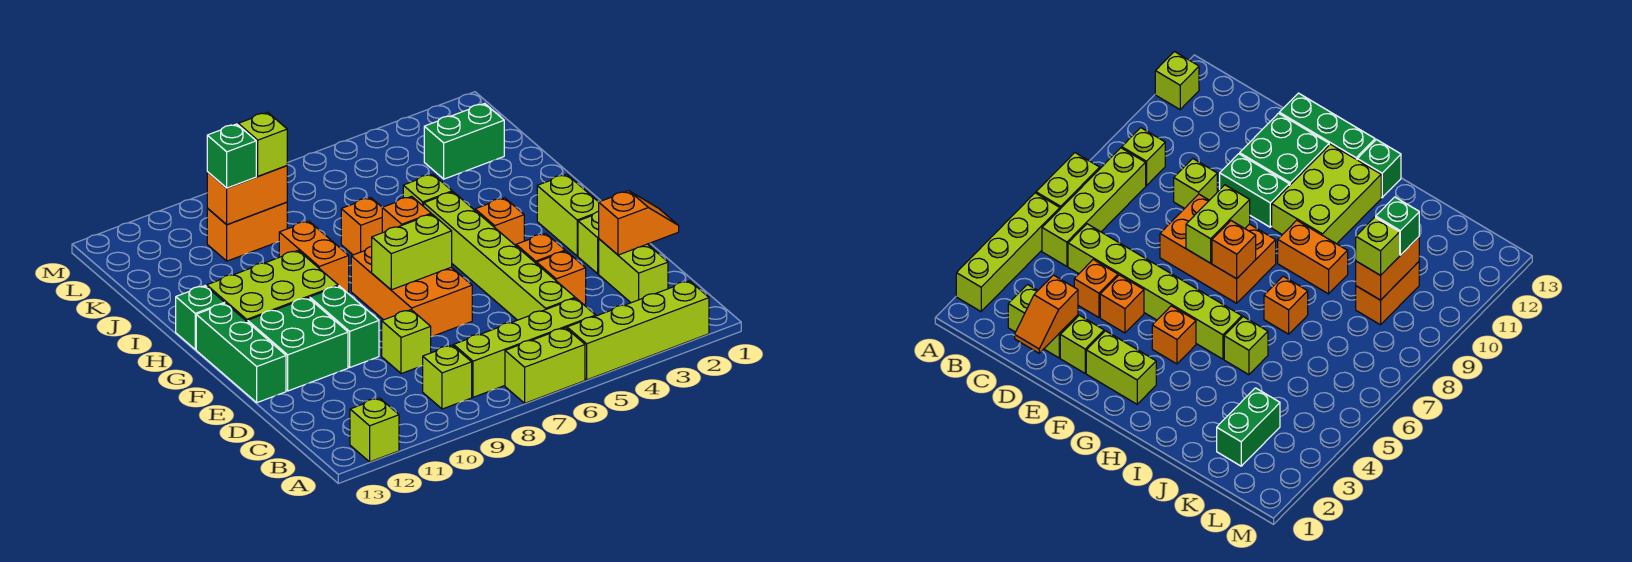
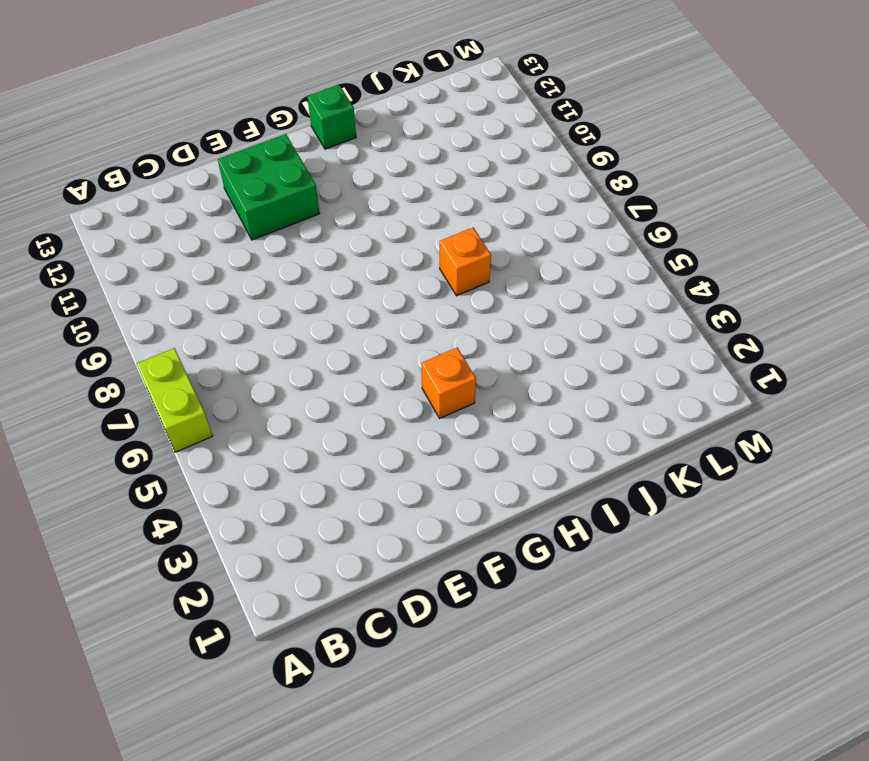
none -> lime 1x4 brick [567,281,709,380]
none -> lime 1x1 brick [350,398,399,462]
none -> lime 1x4 brick [454,298,596,397]
none -> lime 1x1 brick [423,345,472,409]

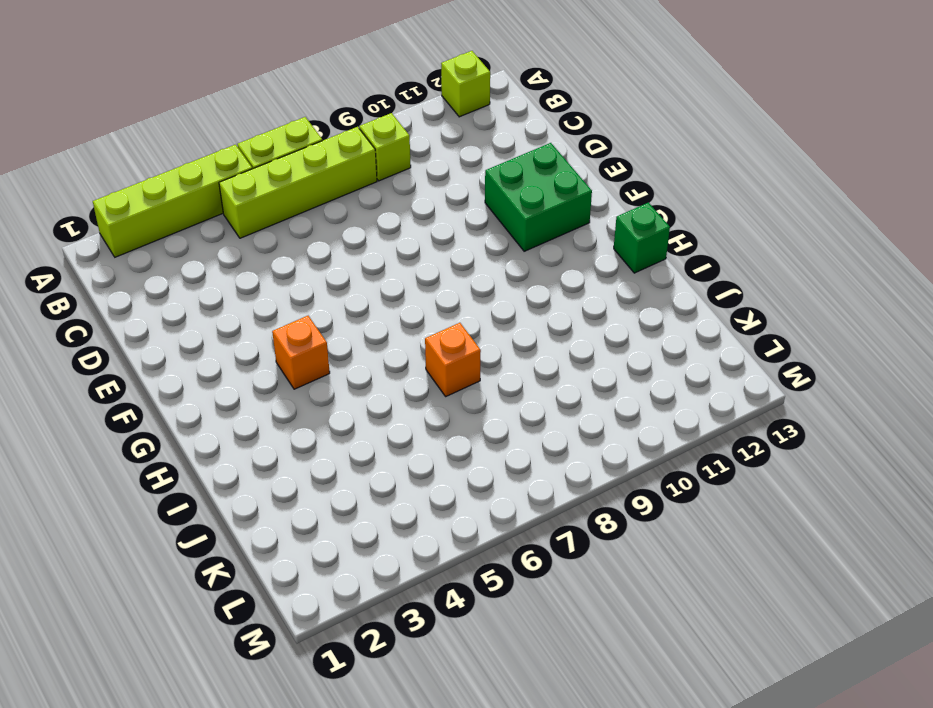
none -> lime 1x2 brick [599,239,668,303]
none -> lime 1x6 brick [424,192,575,320]
none -> orange 1x1 brick [537,251,586,305]
none -> lime 1x1 brick [382,310,431,374]

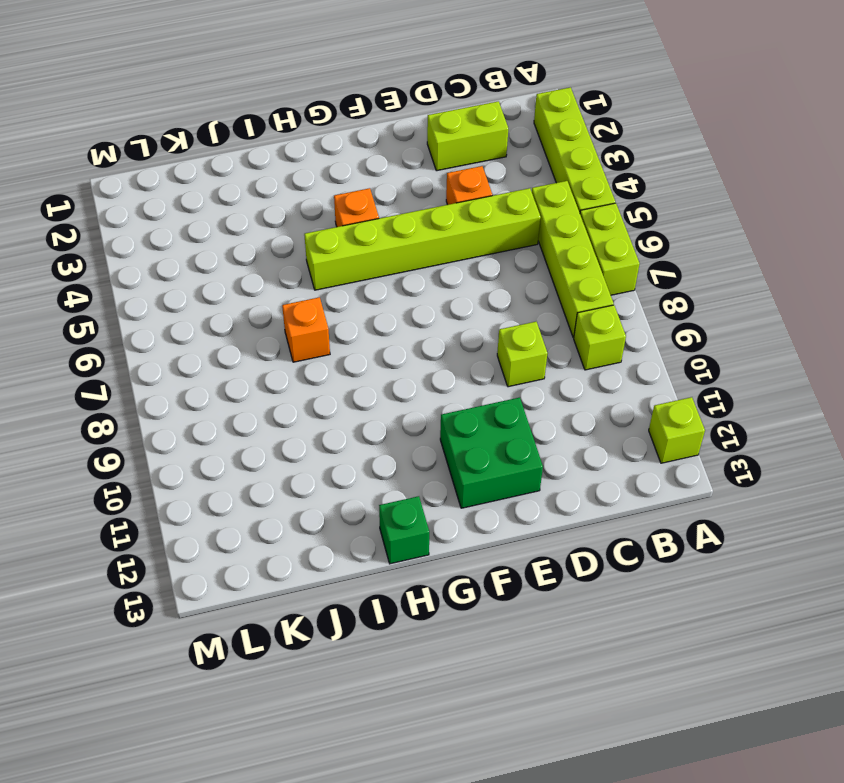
none -> lime 1x1 brick [578,212,599,274]
none -> orange 1x1 brick [516,233,565,264]
none -> orange 2x3 brick [351,246,472,337]
none -> green 1x2 brick [310,286,379,367]

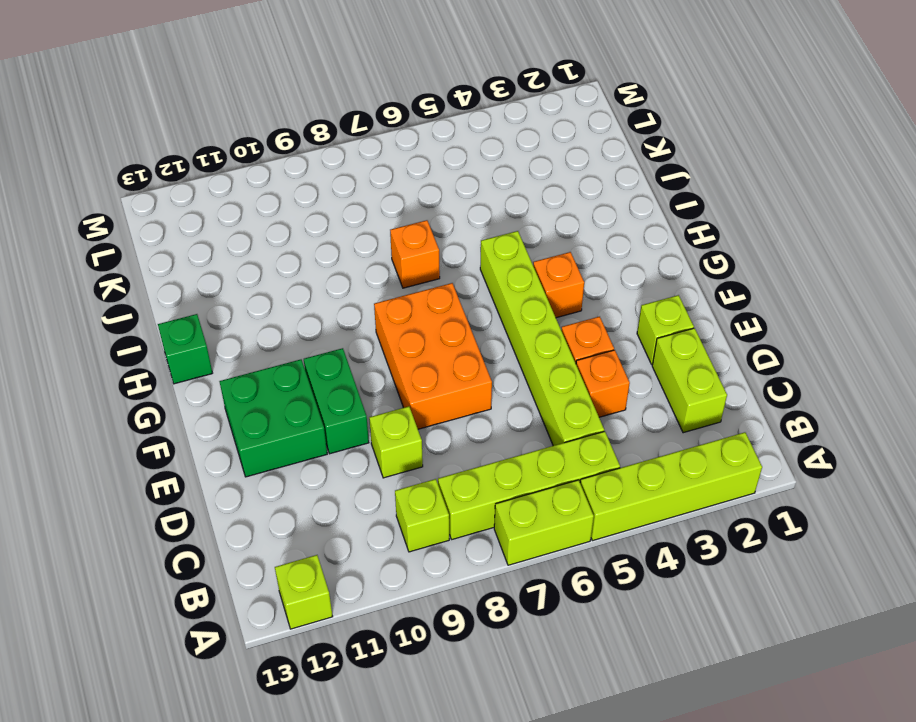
none -> green 1x3 brick [196,303,286,403]
none -> lime 1x2 brick [537,174,599,256]
none -> lime 2x3 brick [207,251,338,322]
none -> orange 1x2 brick [279,221,349,292]

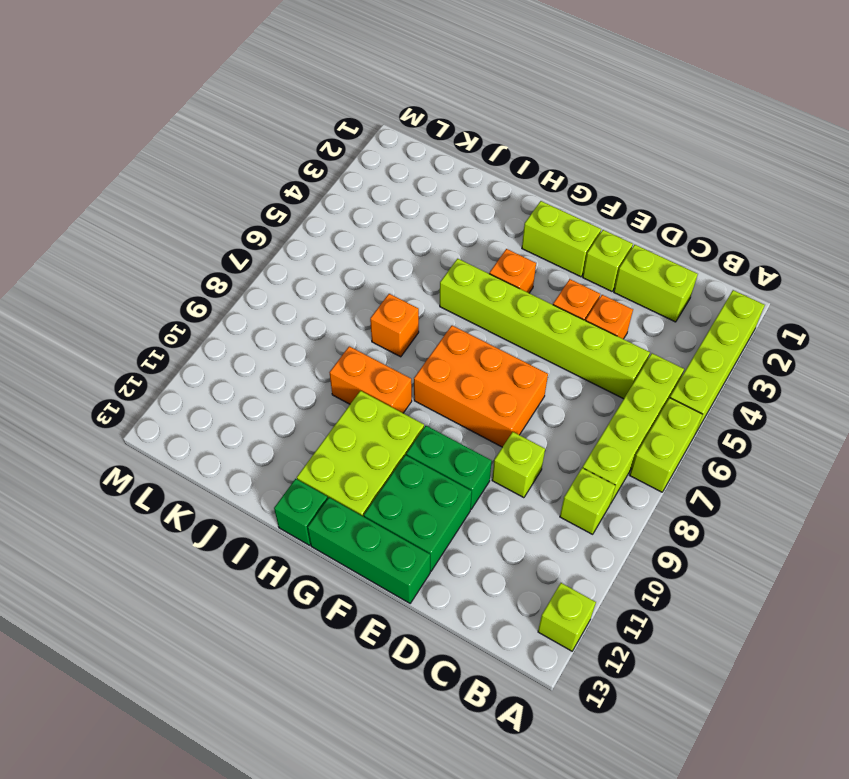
none -> lime 1x1 brick [403,174,452,206]
none -> green 1x2 brick [424,103,504,179]
none -> orange 1x2 brick [207,202,287,261]
none -> orange 1x2 slope [599,191,679,255]

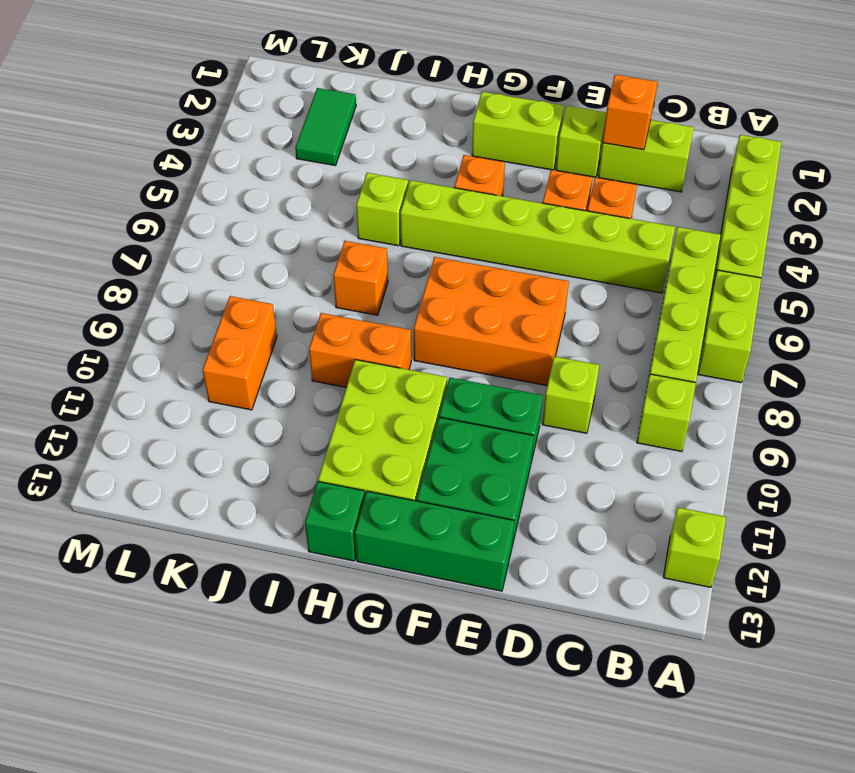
green 1x2 tile [295,88,356,166] -> green 1x2 brick [424,103,504,179]
none -> lime 1x2 brick [372,214,452,290]
none -> orange 1x1 brick [382,196,431,233]
none -> orange 1x2 brick [207,166,287,225]
none -> lime 1x1 brick [238,112,287,176]

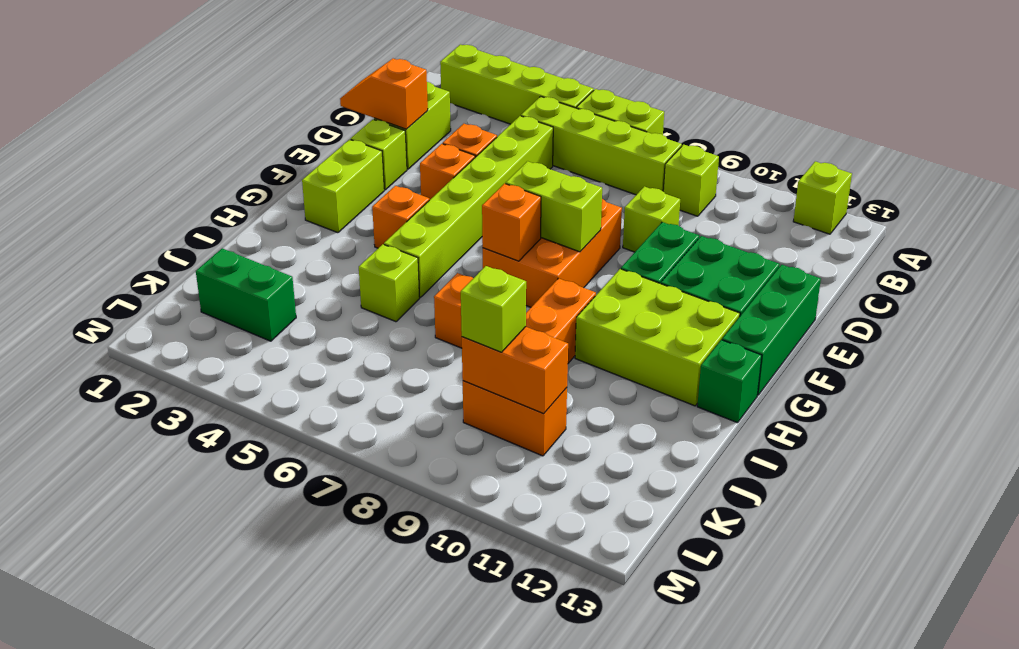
none -> green 1x1 brick [207,124,256,188]

